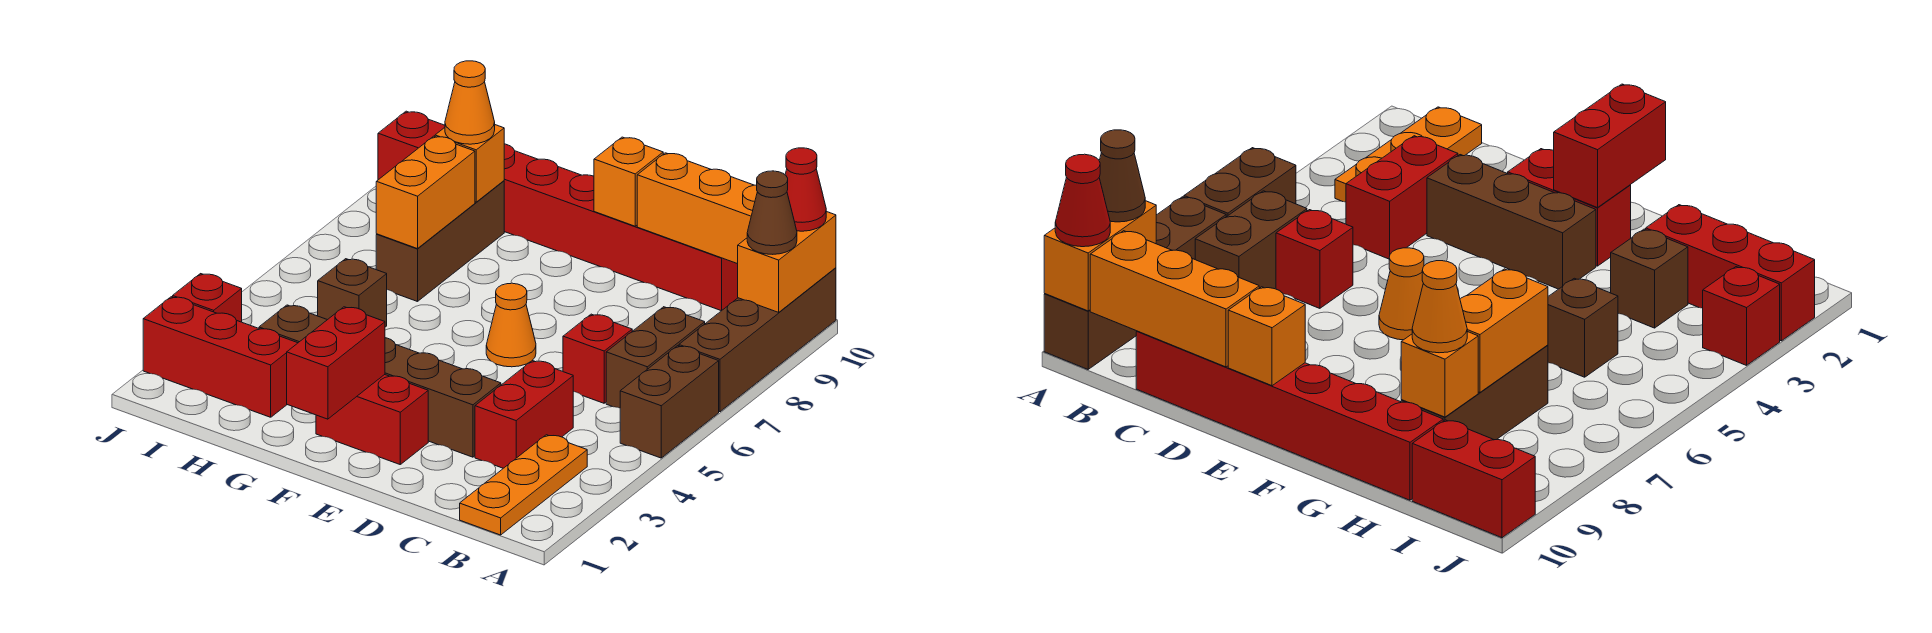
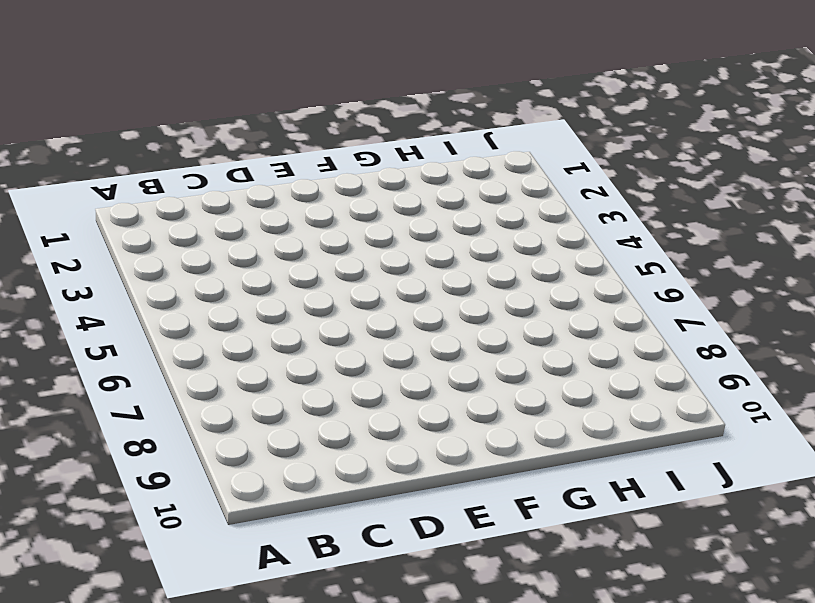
none -> brown 1x2 brick [620,346,719,458]
none -> brown 1x4 brick [679,268,836,412]
none -> orange 1x3 plate [460,435,587,535]

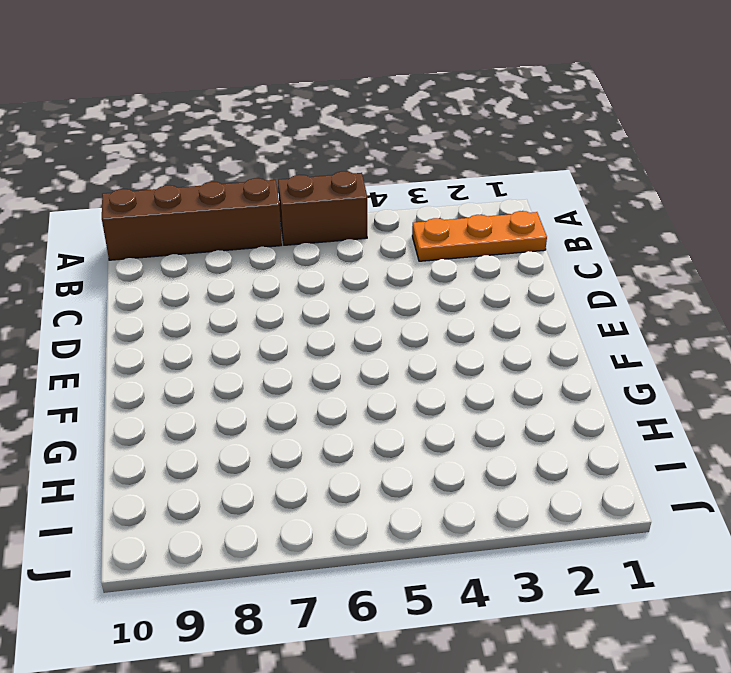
none -> brown 1x2 brick [606,307,705,408]
none -> red 1x2 brick [475,361,573,468]
none -> red 1x1 brick [563,314,632,403]

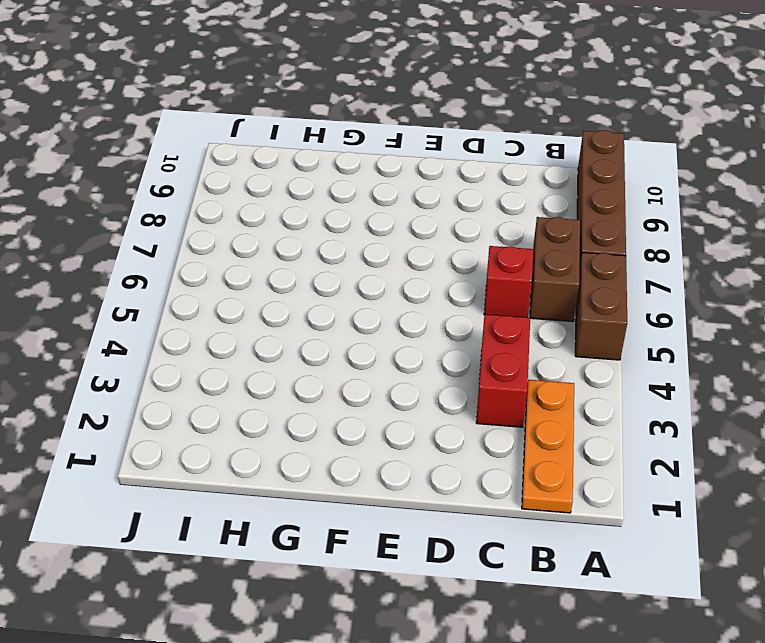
none -> red 1x6 brick [504,144,738,311]
none -> brown 1x3 brick [385,338,501,457]
none -> red 1x2 brick [316,375,428,464]

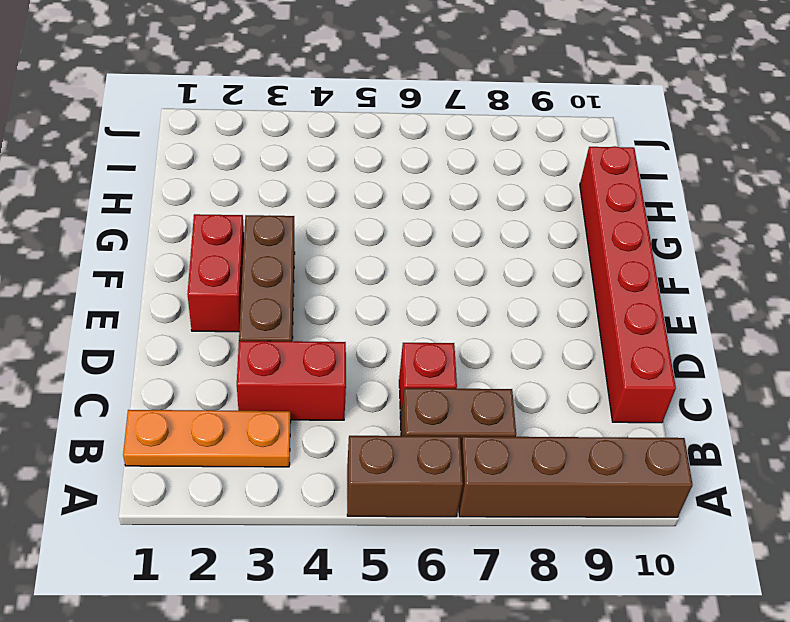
none -> orange 1x1 cone [486,283,536,367]
none -> red 1x3 brick [143,297,297,417]
none -> brown 1x1 brick [259,305,327,343]

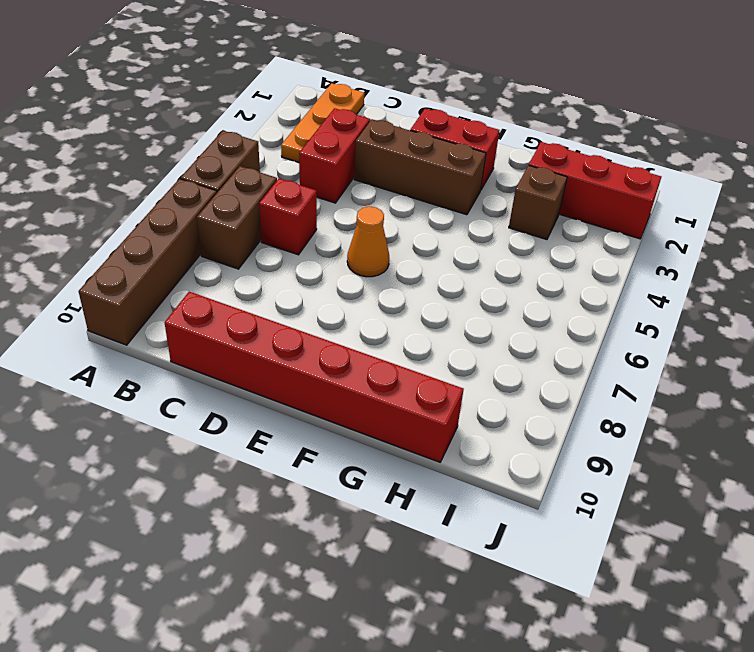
none -> brown 1x1 brick [318,259,387,327]
none -> brown 1x3 brick [376,181,504,302]
none -> red 1x2 brick [378,111,445,180]

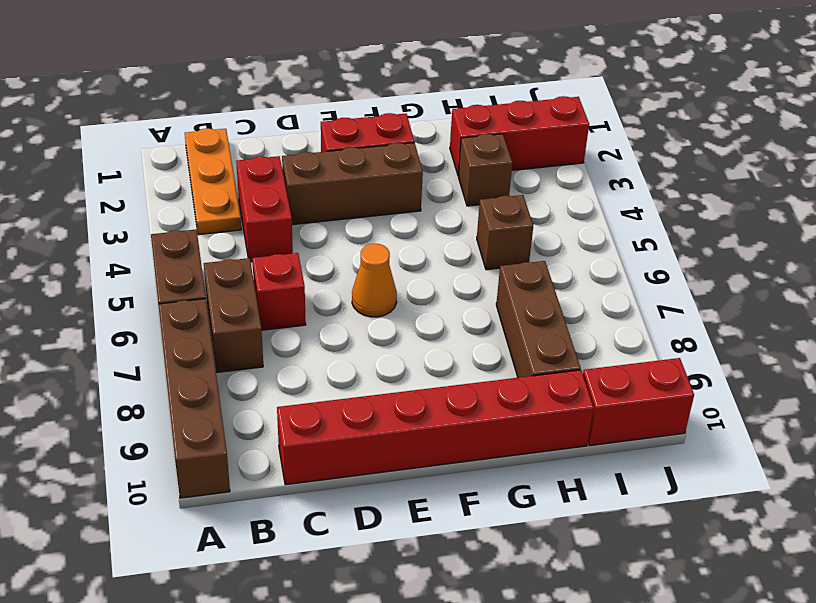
none -> red 1x1 brick [173,274,242,322]
none -> orange 1x2 brick [738,212,836,312]
none -> orange 1x3 brick [637,153,757,264]

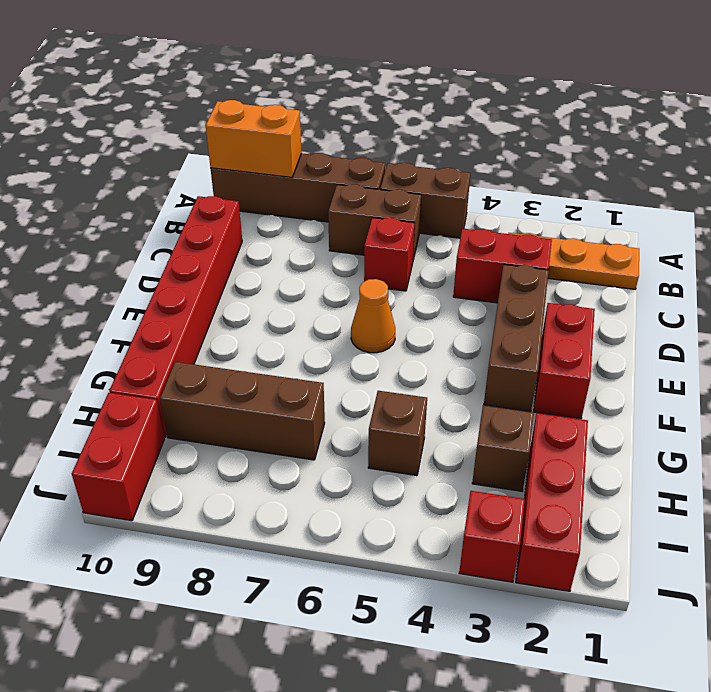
none -> orange 1x3 brick [637,153,757,264]
none -> orange 1x1 brick [594,137,663,226]
none -> red 1x2 brick [287,307,385,419]

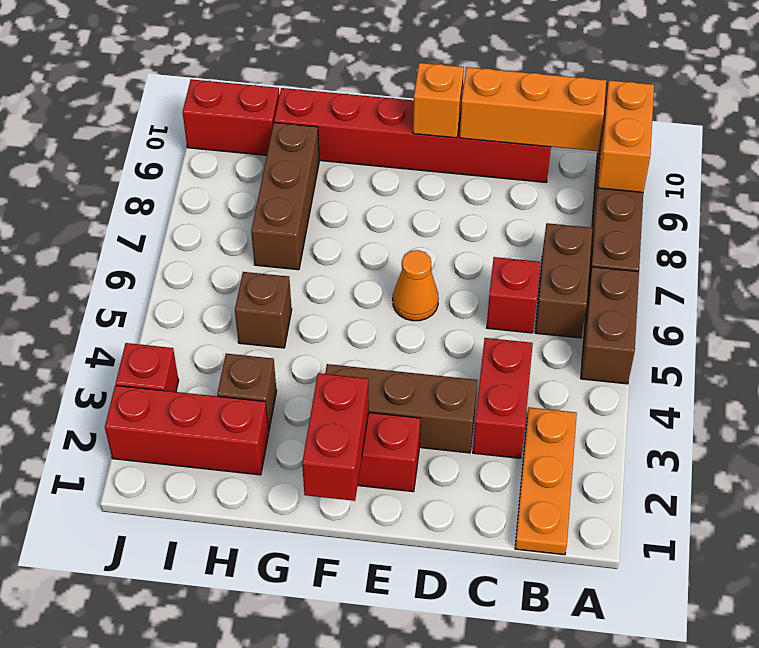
none -> orange 1x2 brick [376,136,475,249]
none -> orange 1x1 brick [435,125,504,202]
none -> brown 1x1 cone [747,171,797,254]

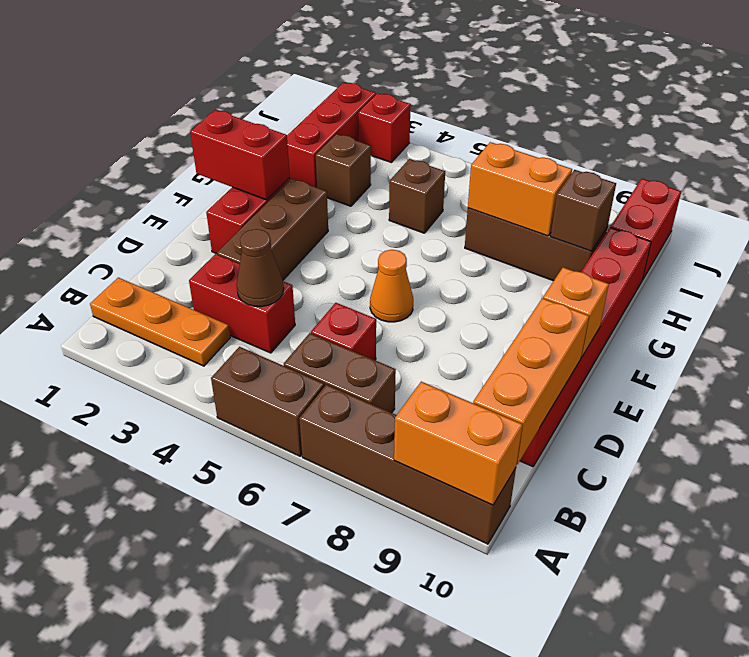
brown 1x1 cone [237,229,284,307] -> brown 1x1 cone moved to [747,171,797,254]
brown 1x1 brick [551,170,616,251] -> orange 1x1 brick [435,125,504,202]
none -> red 1x1 cone [785,148,826,231]
none -> orange 1x1 cone [445,61,495,144]

